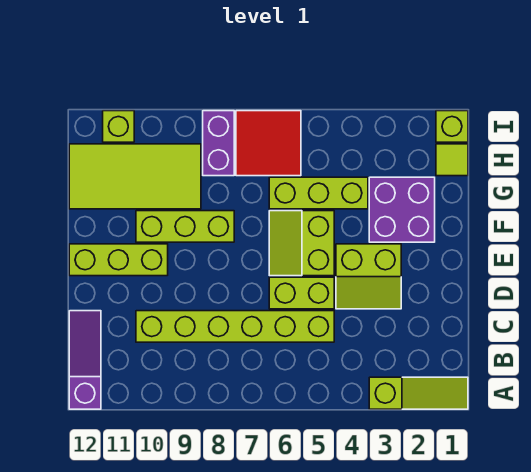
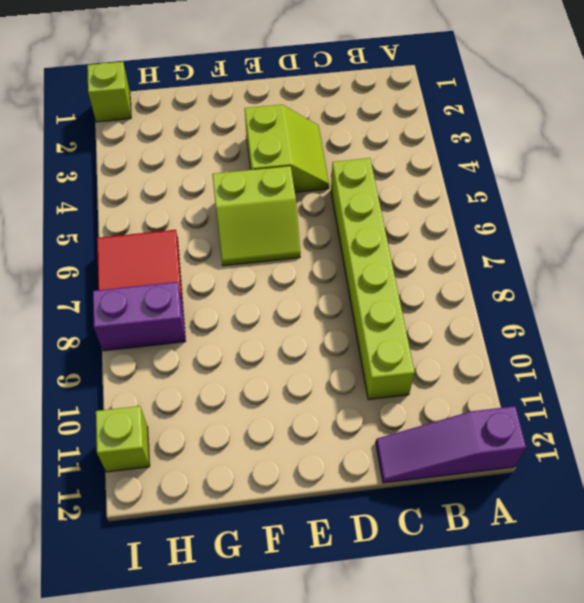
none -> lime 1x3 slope [369,377,468,409]
none -> lime 1x2 brick [269,277,334,309]
none -> lime 1x3 brick [69,244,168,276]

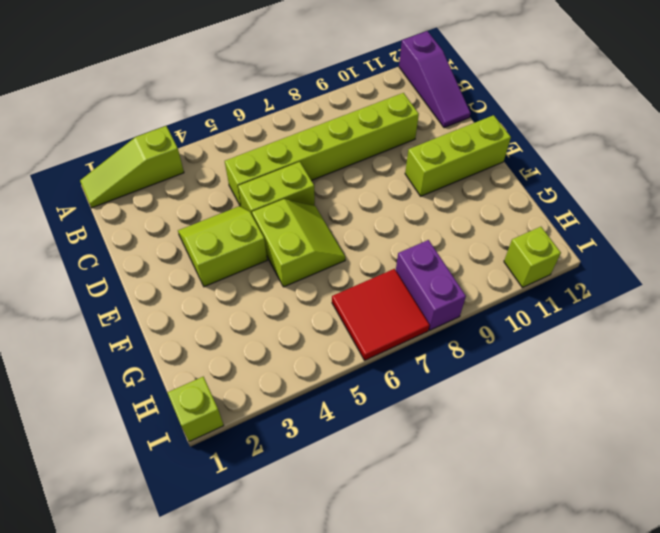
none -> purple 2x2 brick [369,177,435,242]
none -> lime 1x3 brick [136,211,234,242]
none -> lime 1x3 brick [269,177,368,209]

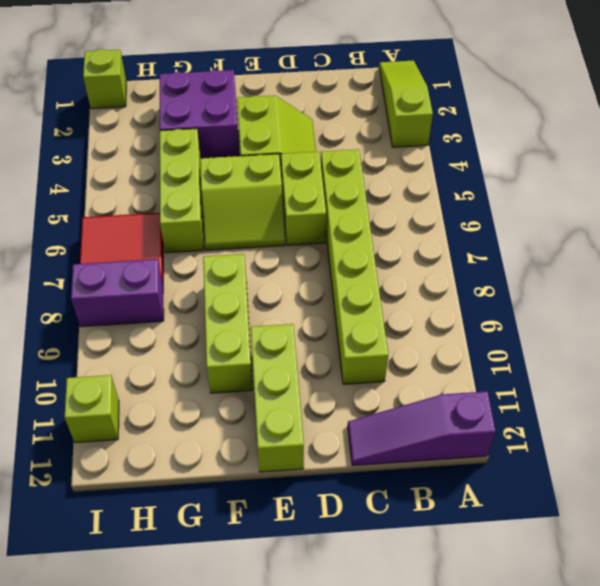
none -> lime 2x4 tile [69,144,201,209]
none -> lime 1x1 tile [436,144,468,176]

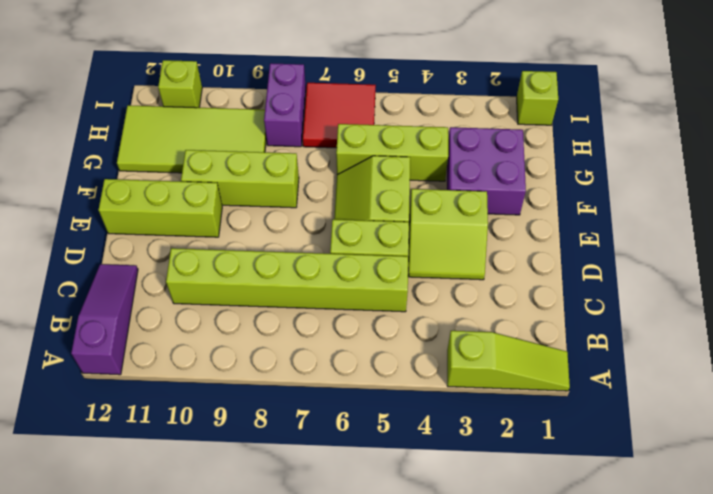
none -> lime 1x1 tile [436,144,468,176]

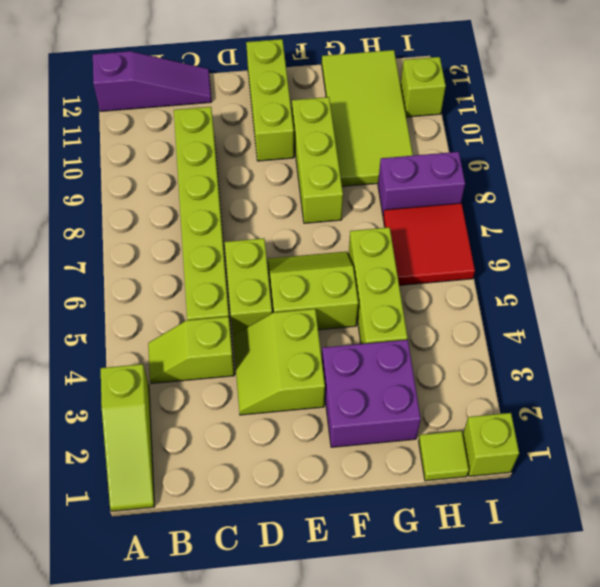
lime 1x2 slope [148,317,234,384] -> none

